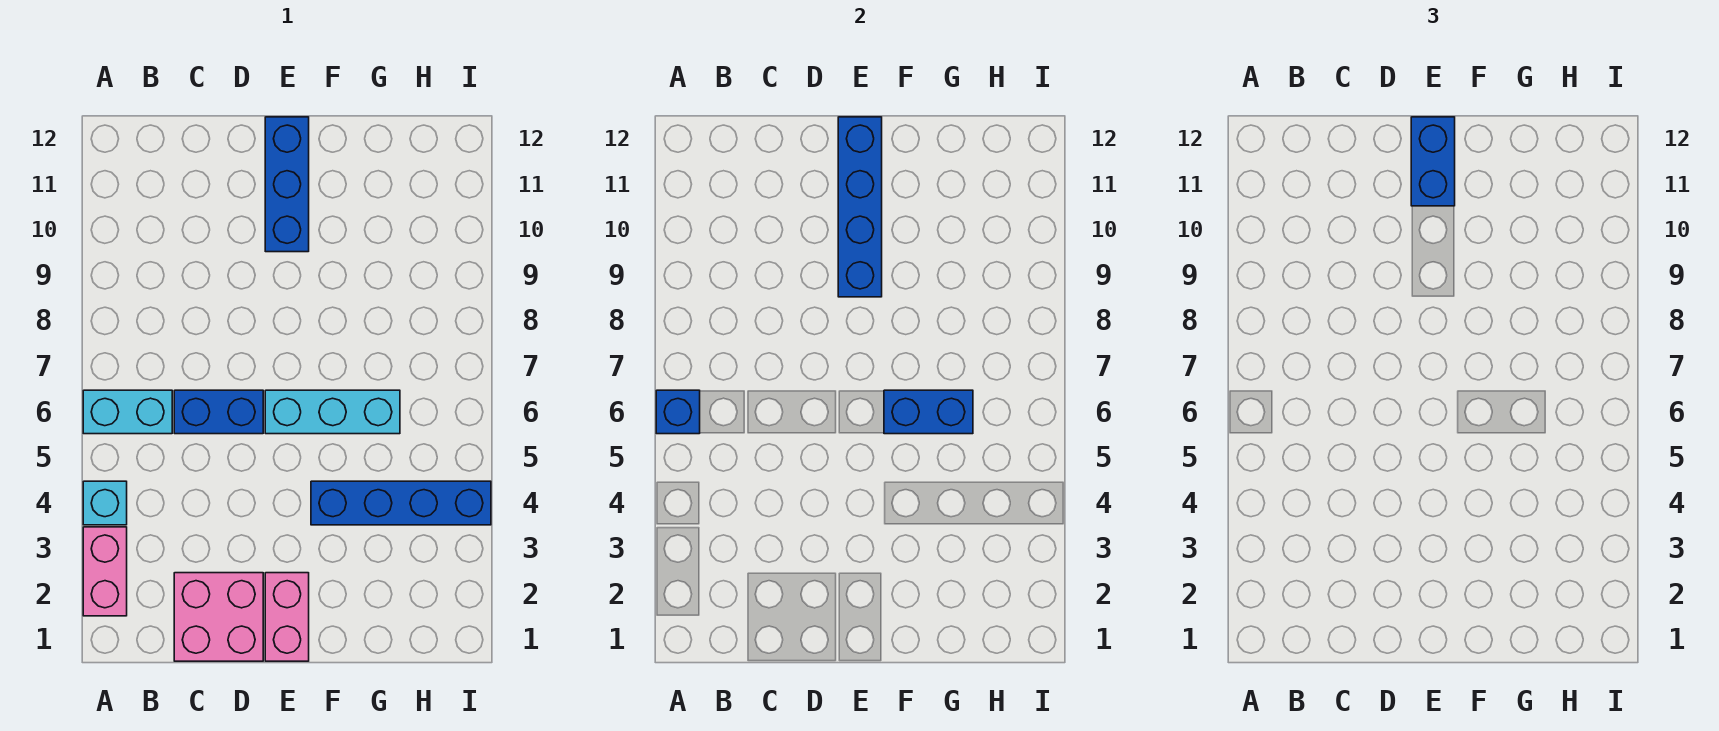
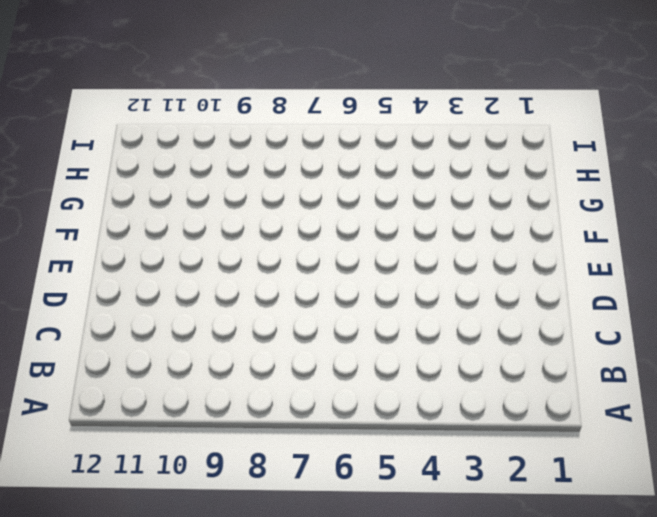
none -> pink 1x2 brick [83,527,127,616]
none -> cyan 1x1 brick [83,481,127,525]
none -> cyan 1x2 brick [83,390,172,434]

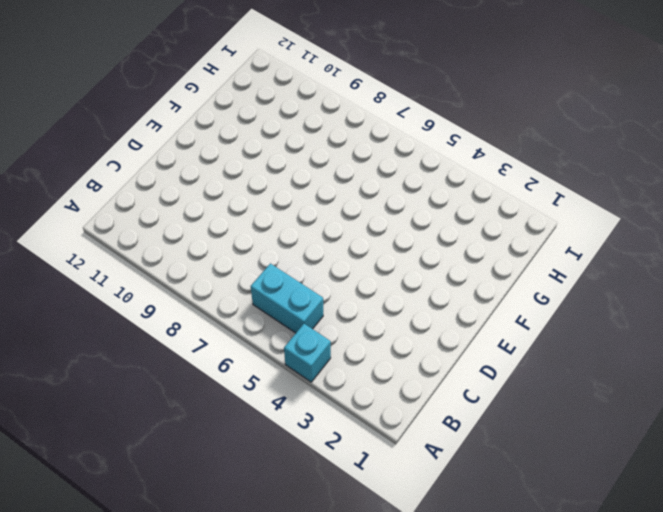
cyan 1x2 brick [250,263,323,333] -> cyan 1x2 brick turned to [83,390,172,434]
none -> pink 1x2 brick [83,527,127,616]
none -> pink 2x2 brick [174,573,263,661]
none -> blue 1x2 brick [174,390,263,434]

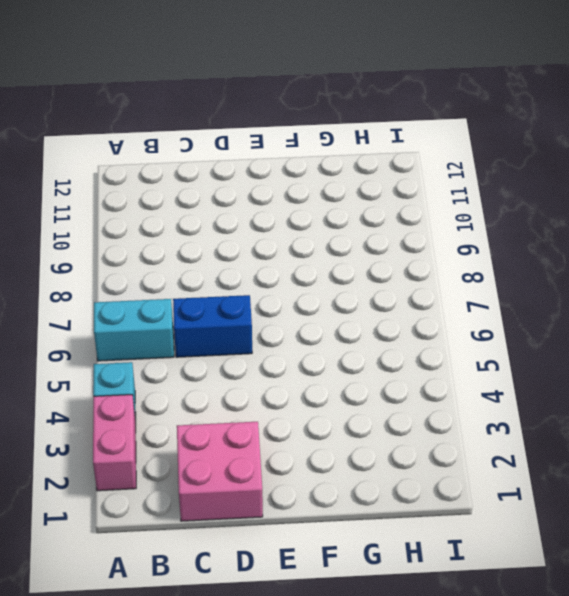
none -> pink 1x2 brick [265,573,309,661]
none -> cyan 1x3 brick [265,390,400,434]
none -> blue 1x3 brick [265,117,309,252]

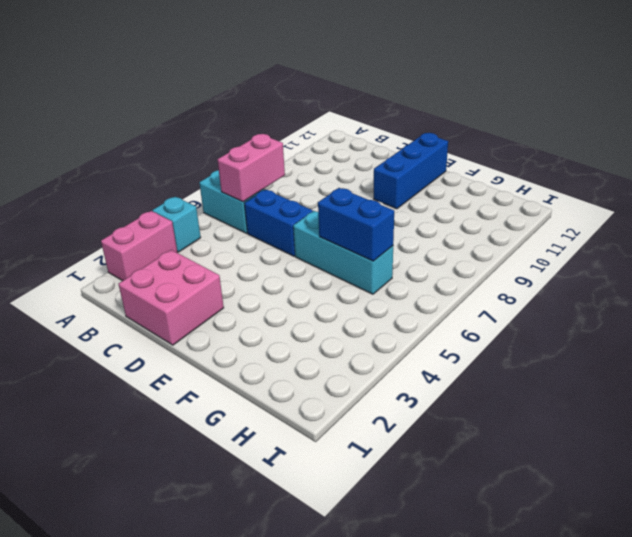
pink 1x2 brick [217,134,285,202] -> pink 1x2 brick moved to [265,573,309,661]
none -> blue 1x4 brick [311,481,491,525]
none -> blue 1x1 brick [656,390,700,434]
none -> blue 1x4 brick [838,117,882,297]

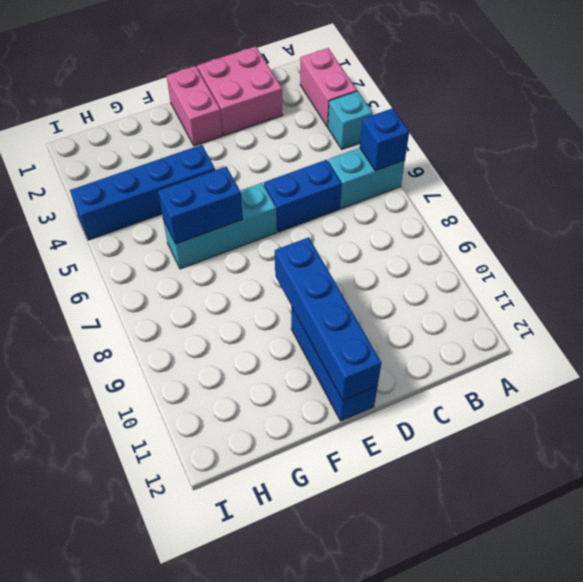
none -> blue 1x2 brick [1411,117,1455,206]

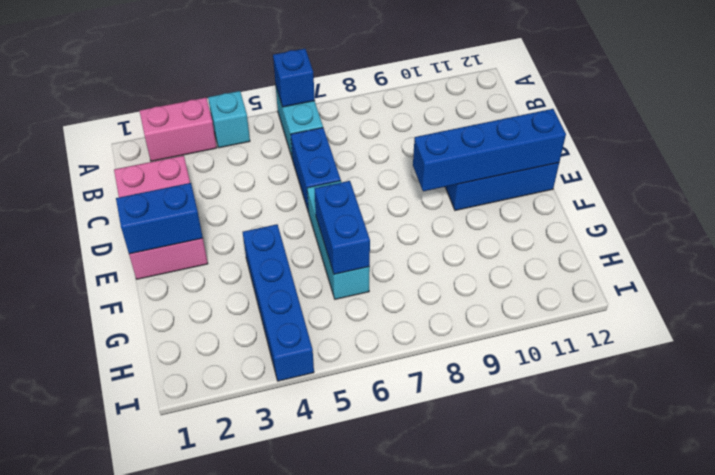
blue 1x2 brick [116,183,203,254] -> blue 1x2 brick moved to [1411,117,1455,206]

